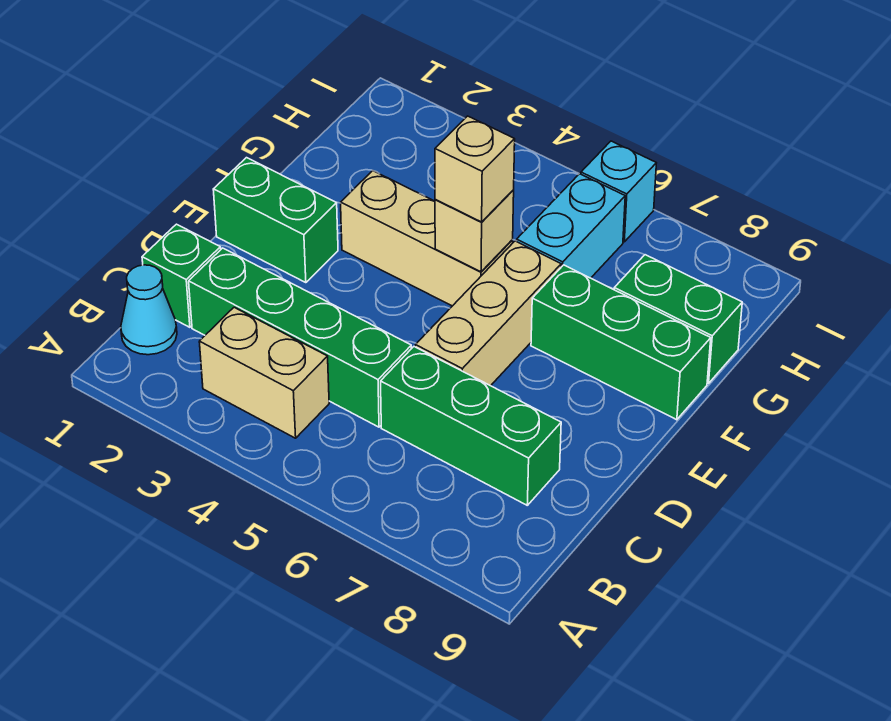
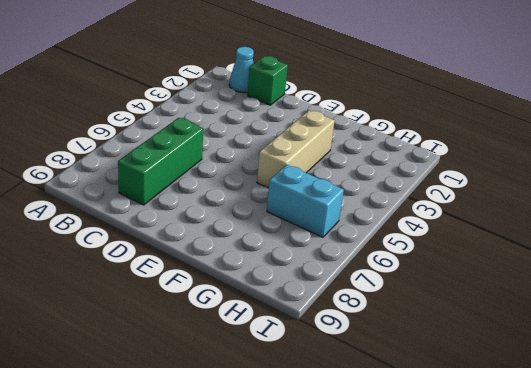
none -> tan 1x2 brick [199,307,329,438]
none -> green 1x4 brick [189,248,411,427]
none -> tan 1x3 brick [415,241,561,386]

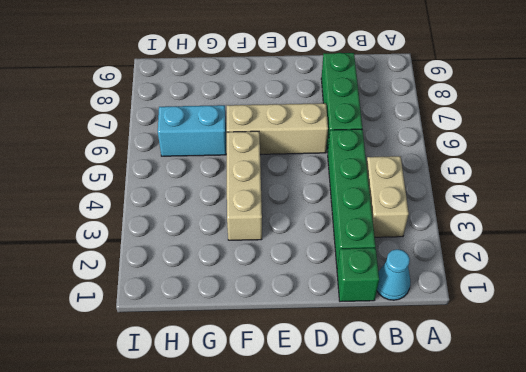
none -> green 1x2 brick [213,158,338,283]
none -> green 1x3 brick [531,265,711,420]
none -> green 1x2 brick [614,255,742,383]

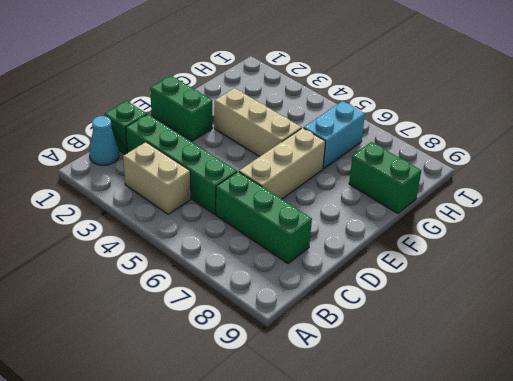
none -> green 1x3 brick [531,265,711,420]
none -> cyan 1x1 brick [581,141,656,242]
none -> tan 1x1 brick [435,190,514,272]

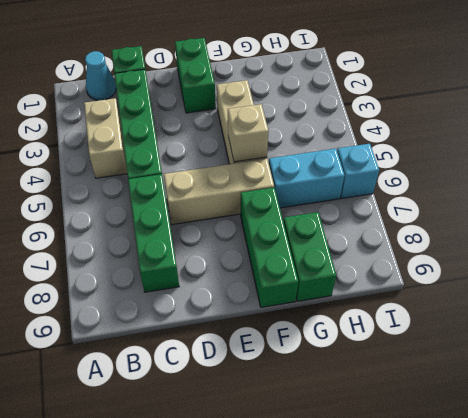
none -> tan 1x1 brick [435,116,515,222]

